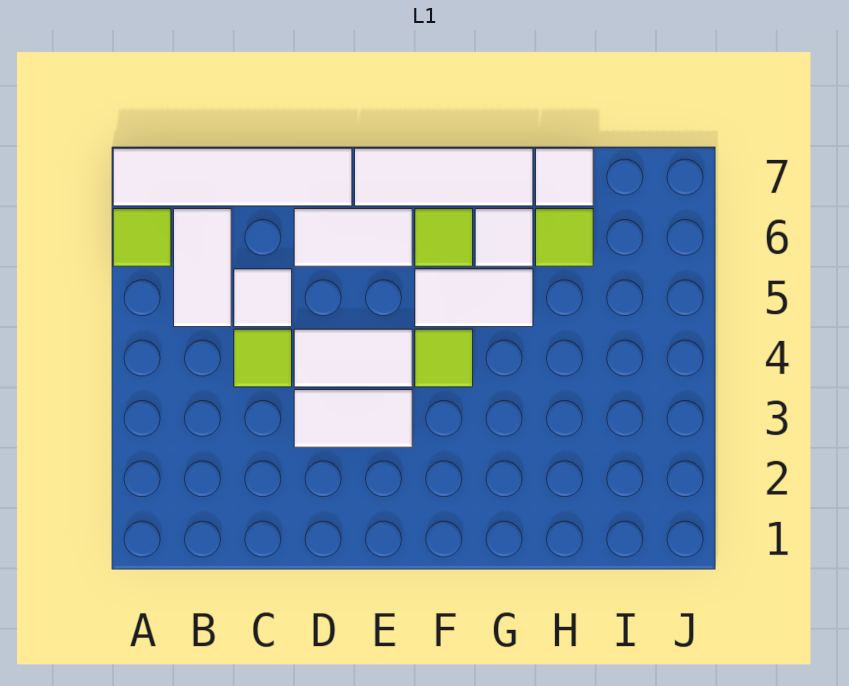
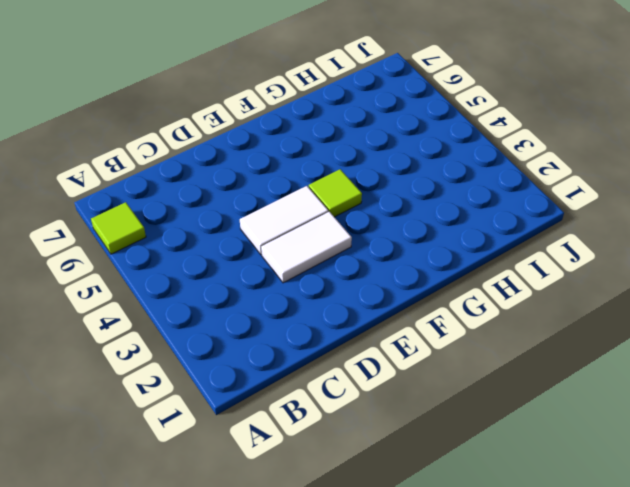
none -> white 1x4 tile [113,148,352,206]
none -> white 1x2 tile [174,209,231,327]
none -> lime 1x1 tile [234,329,292,387]

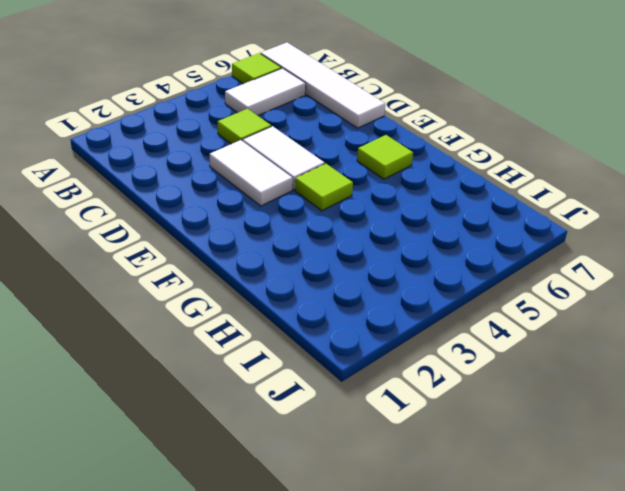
none -> white 1x1 tile [234,269,292,327]
none -> white 1x2 tile [294,209,412,266]
none -> white 1x3 tile [355,148,533,206]

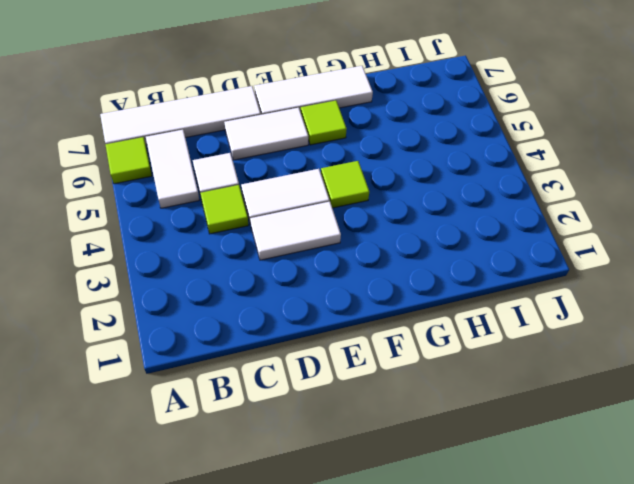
none -> white 1x2 tile [415,269,533,327]
none -> white 1x1 tile [475,209,533,266]
none -> lime 1x1 tile [536,209,593,266]

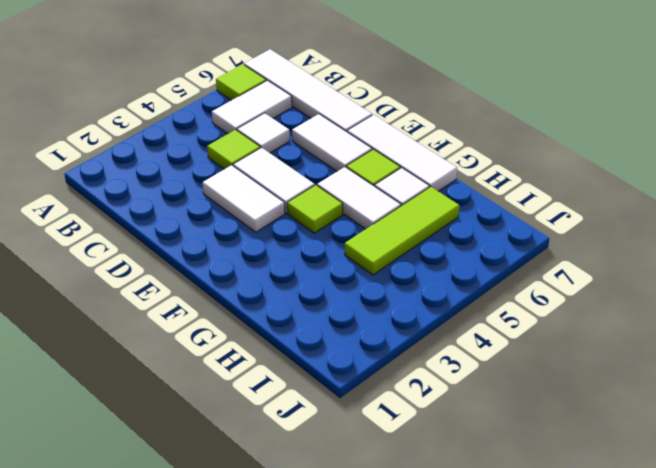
lime 1x3 tile [345,187,459,275] -> lime 1x1 tile [536,209,593,266]
none -> white 1x1 tile [536,148,593,206]

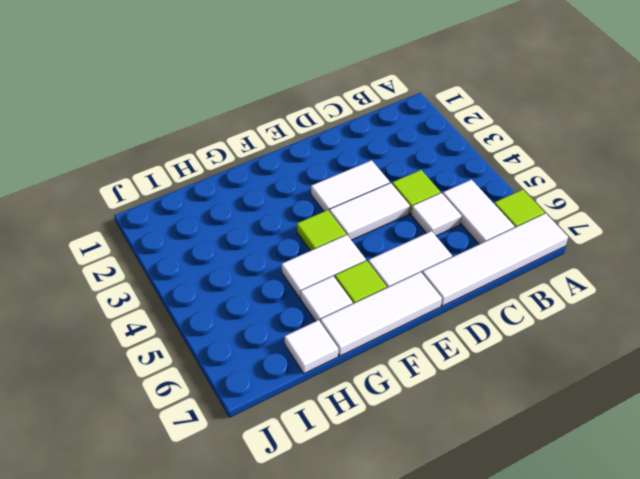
none -> lime 1x1 tile [536,209,593,266]

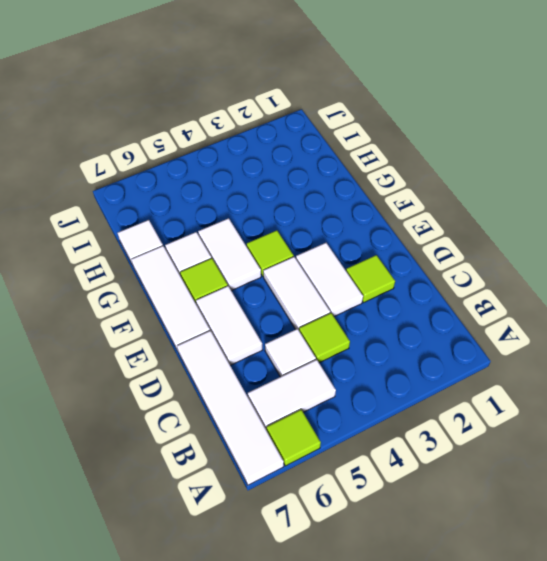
lime 1x1 tile [346,255,395,302] -> lime 1x1 tile moved to [536,209,593,266]

